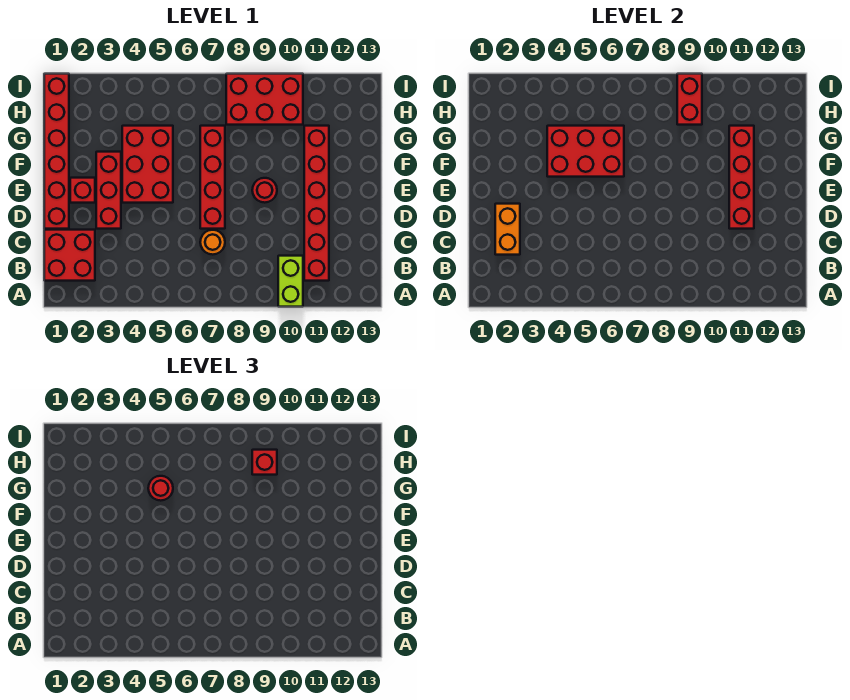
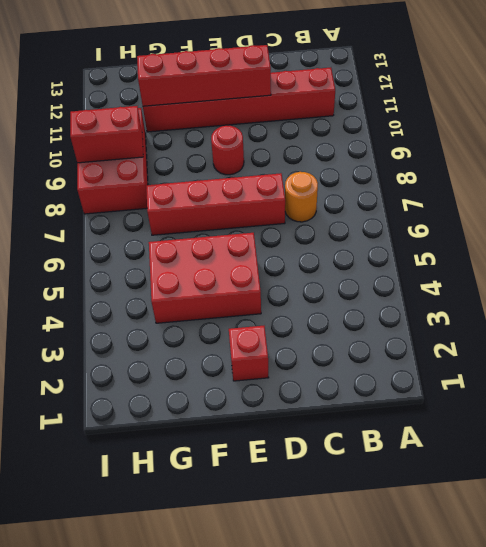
none -> lime 1x2 brick [278,256,303,307]
none -> red 2x2 brick [44,230,95,281]
none -> red 1x6 brick [44,74,69,229]

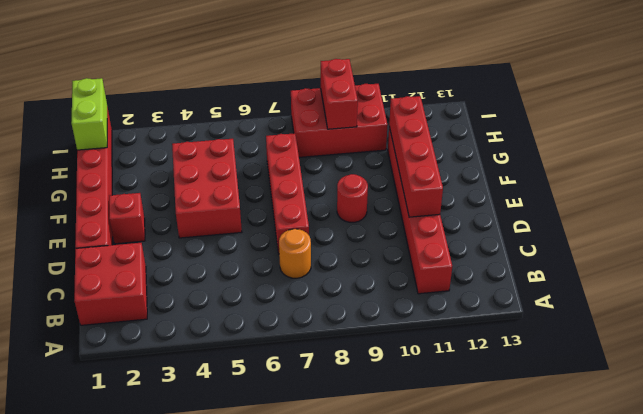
lime 1x2 brick [71,78,107,150] -> lime 1x2 brick moved to [278,256,303,307]
none -> red 1x3 brick [96,152,121,229]
none -> orange 1x2 brick [495,204,520,255]
none -> red 2x3 brick [547,126,624,177]

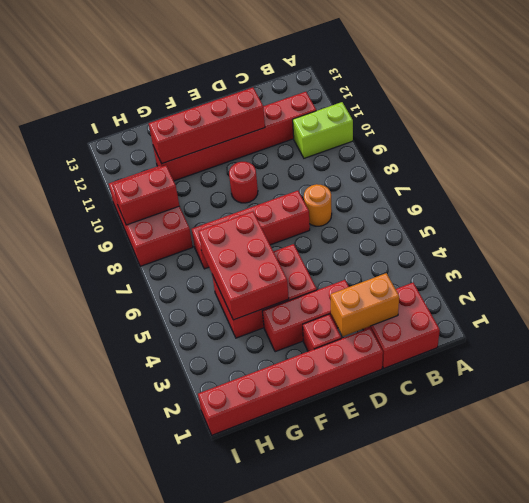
none -> red 1x1 round brick [148,476,173,501]
none -> red 1x1 brick [252,450,277,475]

